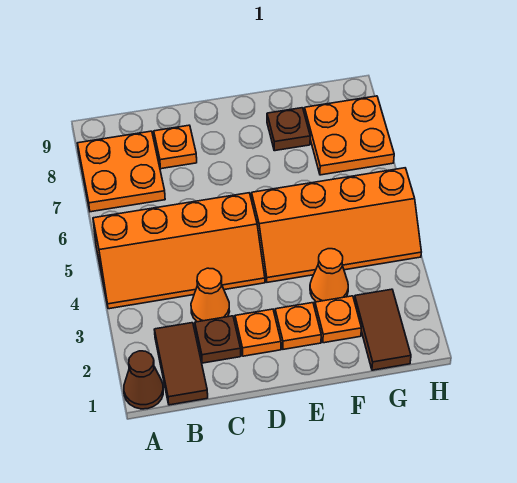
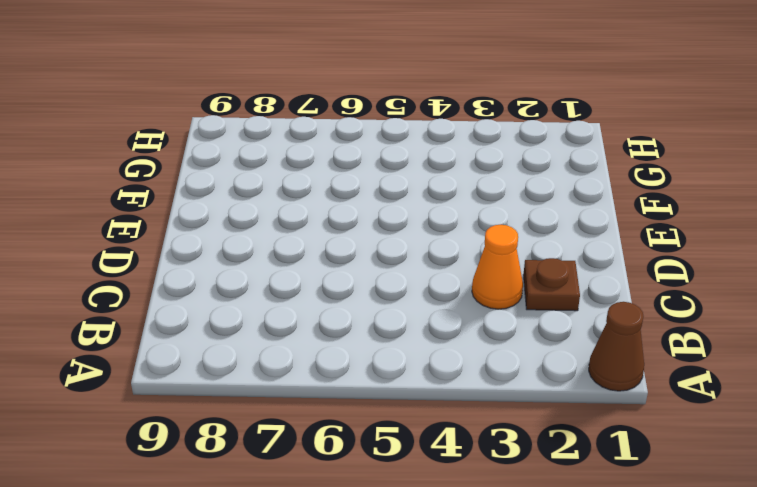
none -> orange 2x4 slope [93,193,265,309]
none -> orange 2x2 plate [77,131,165,212]
none -> brown 1x2 tile [154,323,208,405]

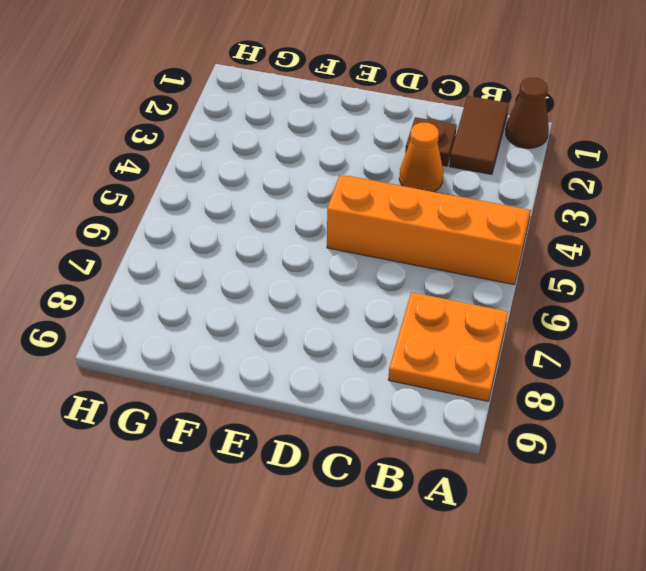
none -> orange 1x1 plate [154,125,197,169]
none -> orange 1x1 plate [235,309,281,356]
none -> orange 1x1 plate [275,303,321,349]

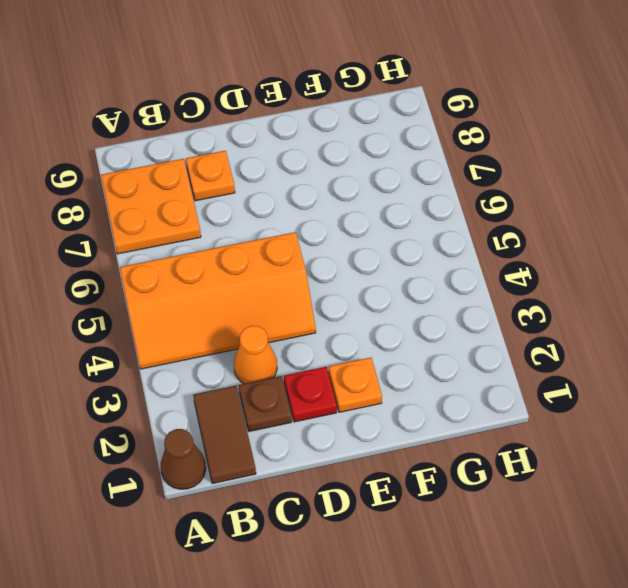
red 1x1 plate [284,367,337,422] -> orange 1x1 plate [235,309,281,356]
none -> orange 2x4 slope [252,168,421,282]
none -> orange 1x1 plate [315,296,361,343]
none -> orange 1x1 cone [310,249,348,302]

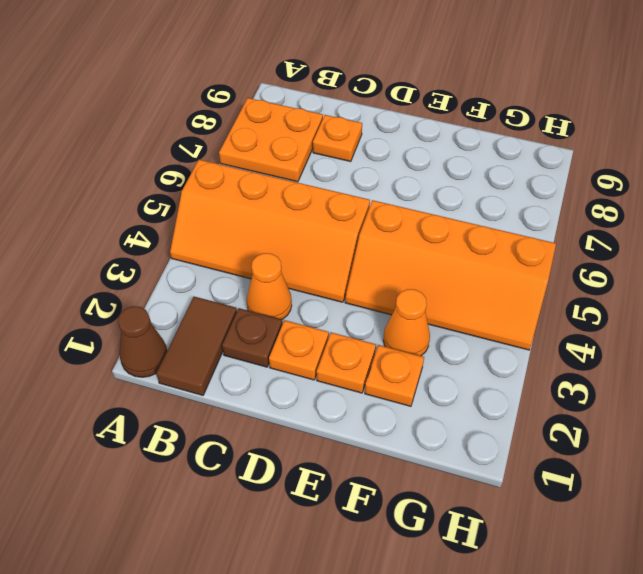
none -> brown 1x1 plate [267,108,310,151]
none -> brown 1x2 tile [354,289,411,370]
none -> orange 2x2 plate [304,96,394,175]

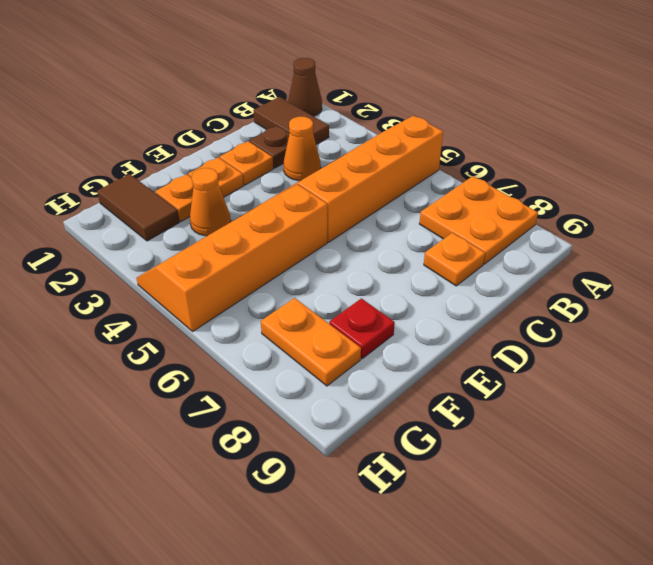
red 1x1 plate [329,298,395,359] -> brown 1x1 plate [267,108,310,151]
orange 1x2 plate [261,298,361,386] -> orange 2x2 plate [304,96,394,175]

